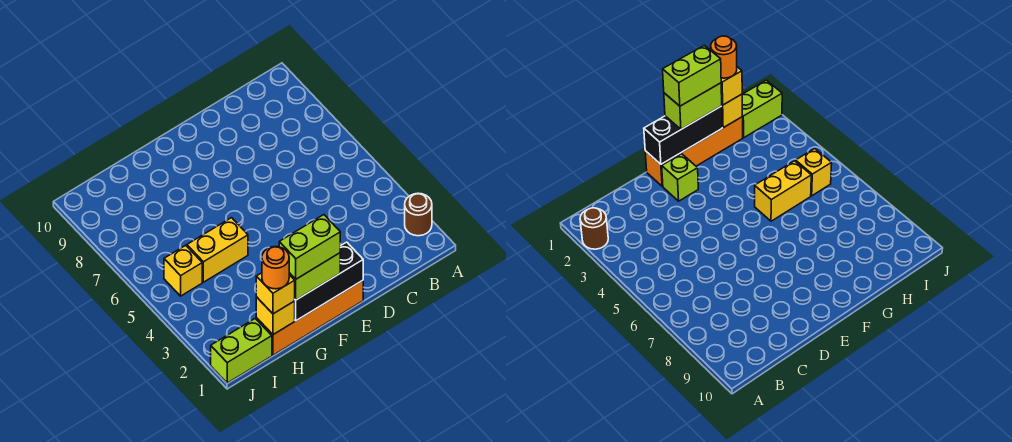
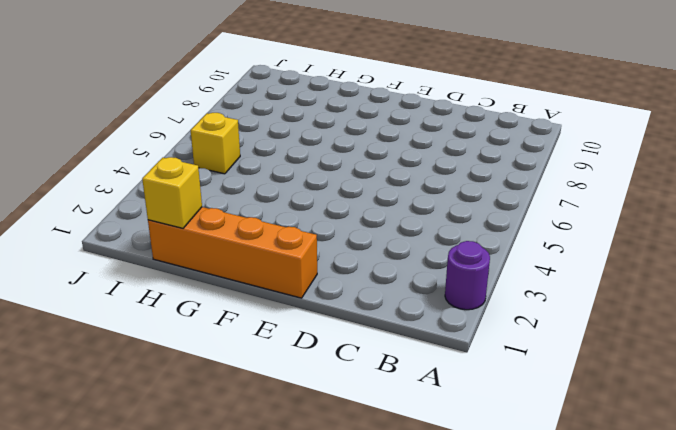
purple 1x1 round brick [445,241,490,310] -> brown 1x1 round brick [405,193,432,236]
none -> lime 1x1 brick [662,154,698,201]
none -> yellow 1x2 brick [187,218,248,282]
none -> lime 1x2 brick [211,318,272,383]

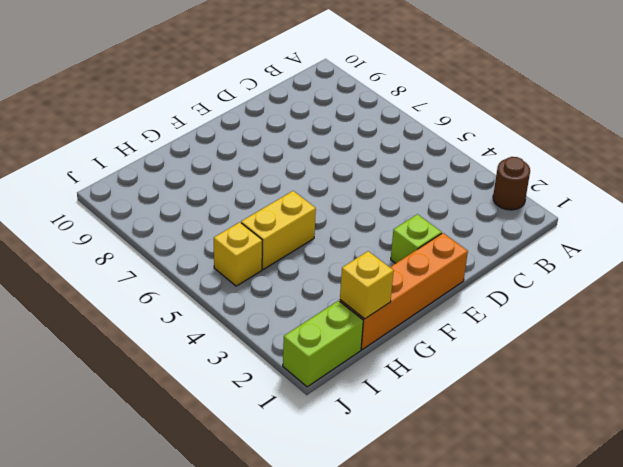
none -> black 1x3 brick [295,242,363,321]
none -> lime 1x2 brick [289,253,340,300]
none -> yellow 1x1 brick [256,273,295,314]

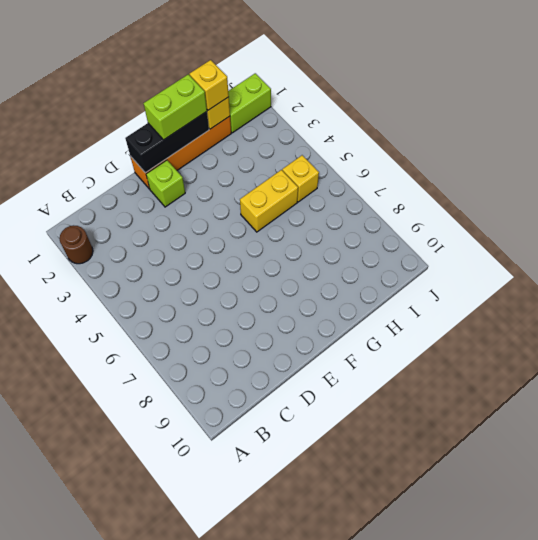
none -> lime 1x2 brick [279,215,340,279]
none -> orange 1x1 round brick [262,247,289,289]

